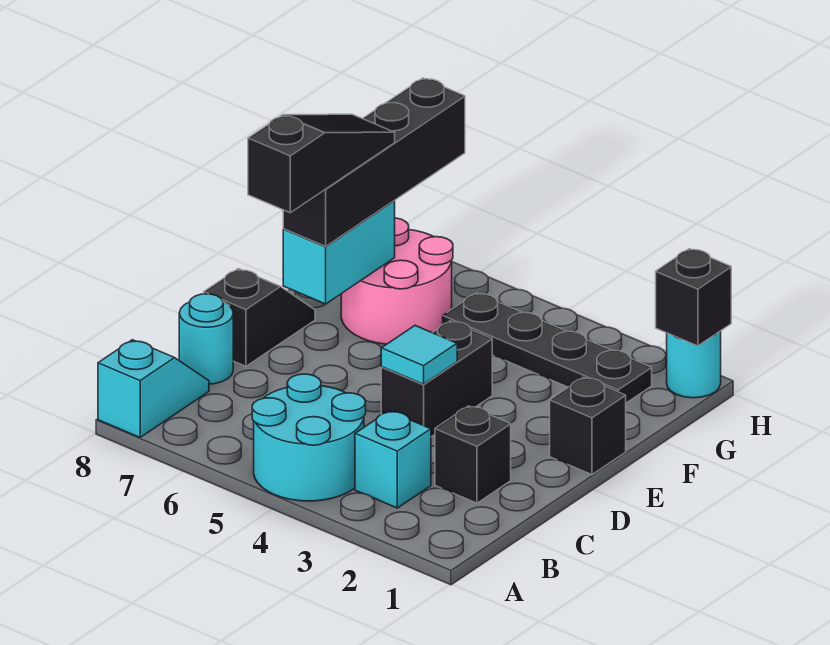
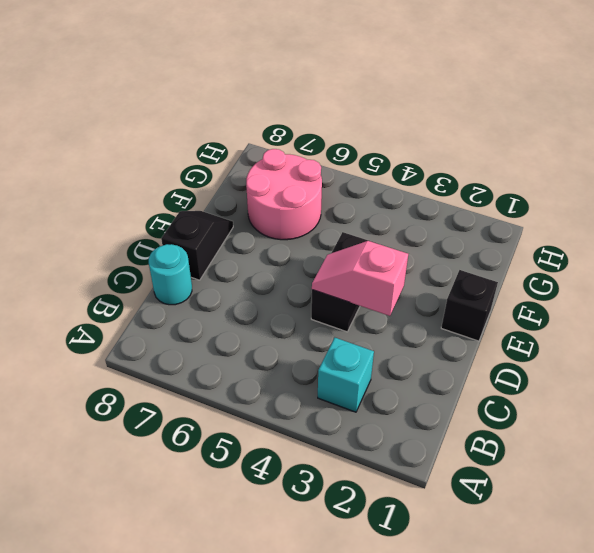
pink 1x2 slope [312,241,408,316] -> cyan 1x1 tile [381,326,457,384]
none -> cyan 2x2 round brick [252,374,366,501]
none -> cyan 1x2 slope [98,340,209,437]
none -> black 1x1 brick [435,406,511,503]

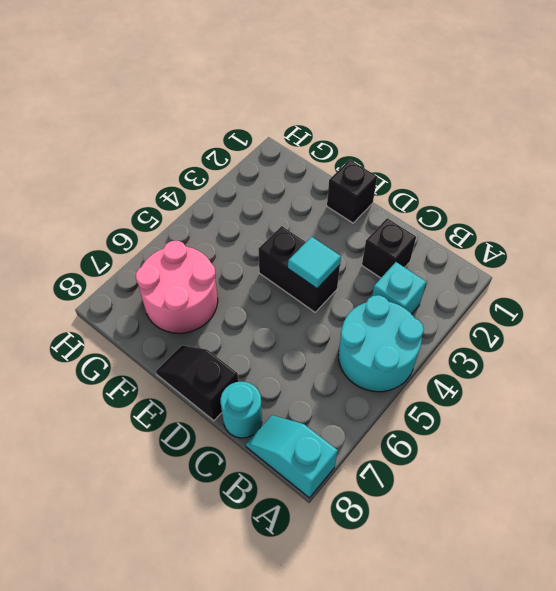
none -> black 1x4 plate [443,293,652,403]
none -> cyan 1x1 round brick [667,331,721,398]
none -> cyan 1x2 brick [283,201,395,304]

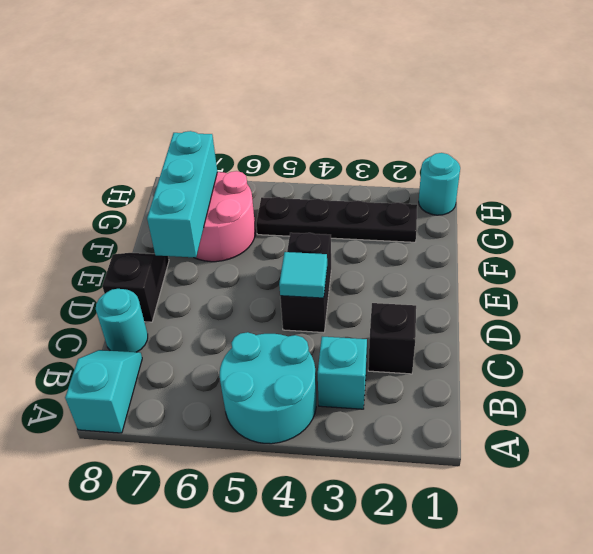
cyan 1x3 brick [147,131,217,258] -> cyan 1x2 brick [283,201,395,304]
none -> black 1x1 brick [550,377,626,475]
none -> black 1x1 brick [656,249,731,346]
none -> black 1x4 brick [283,78,465,246]

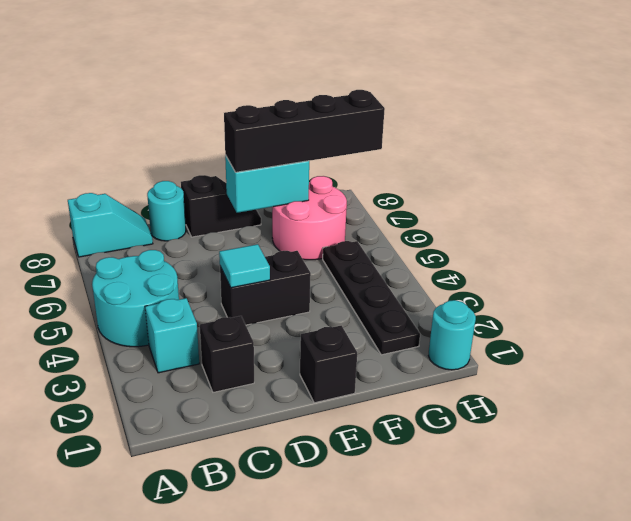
none -> black 1x1 brick [656,249,731,346]
none -> black 1x3 slope [248,114,395,213]

